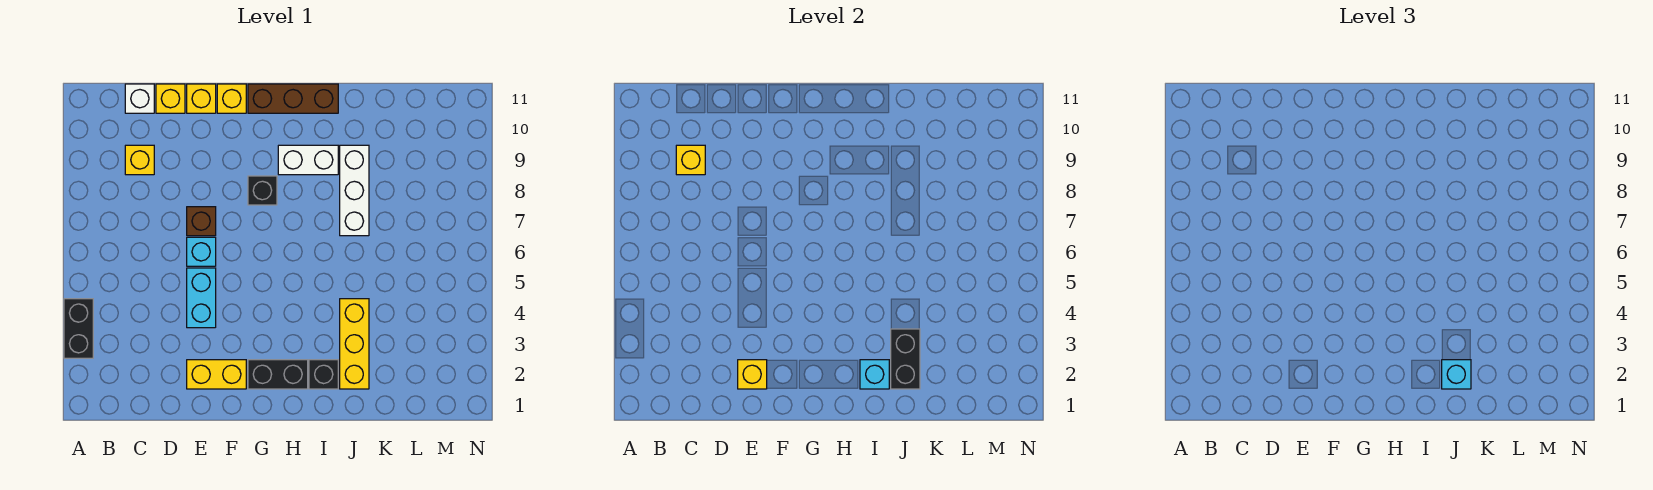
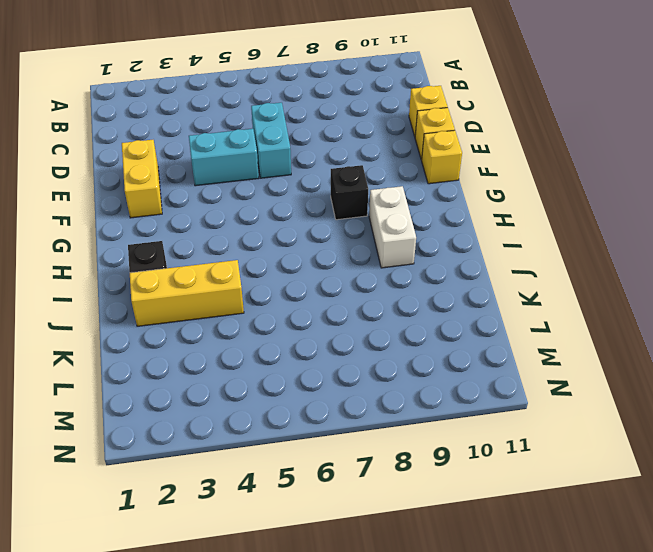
cyan 1x2 brick [251,103,291,178] -> cyan 1x1 brick [187,237,216,266]
none -> black 1x2 brick [64,299,93,358]
none -> yellow 1x1 brick [125,145,154,175]
none -> white 1x1 brick [125,84,154,113]

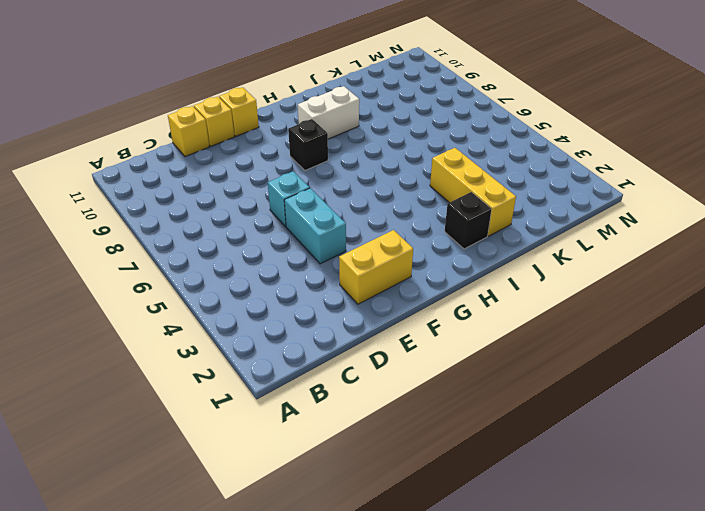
none -> black 1x2 brick [64,299,93,358]
none -> yellow 1x1 brick [125,145,154,175]
none -> white 1x1 brick [125,84,154,113]

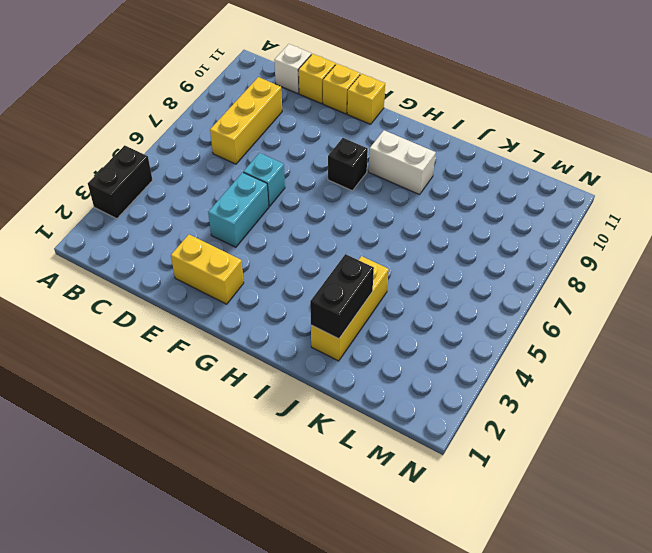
yellow 1x3 brick [210,77,282,164] -> yellow 1x1 brick [125,145,154,175]
none -> brown 1x1 brick [187,207,216,236]
none -> black 1x2 brick [248,360,308,389]
none -> brown 1x3 brick [248,84,338,113]

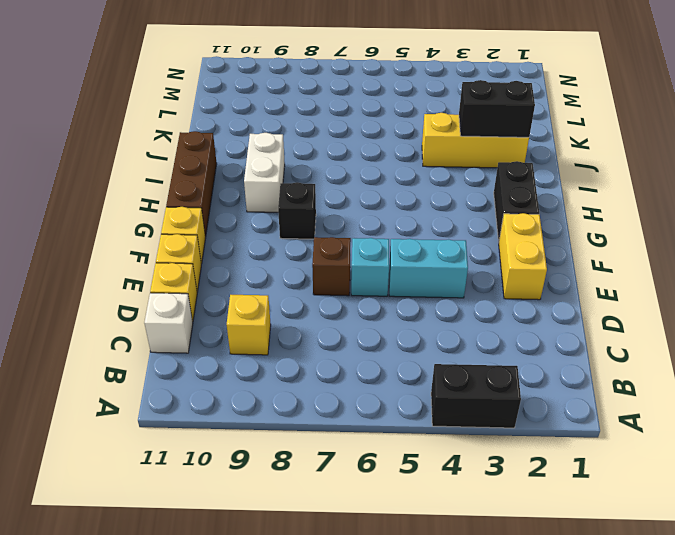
none -> black 1x1 brick [309,360,338,389]
none -> white 1x3 brick [340,145,369,236]
none -> yellow 1x1 brick [676,145,705,175]

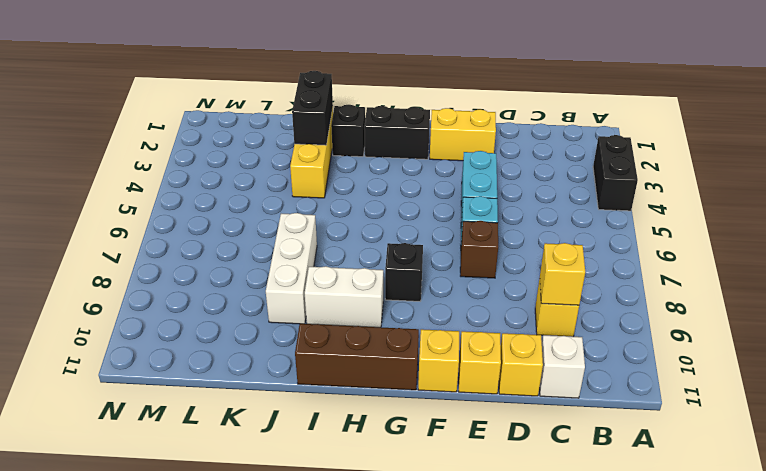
none -> yellow 1x1 brick [738,360,767,389]
none -> cyan 1x1 brick [860,360,889,389]
none -> cyan 1x1 brick [1442,360,1471,389]

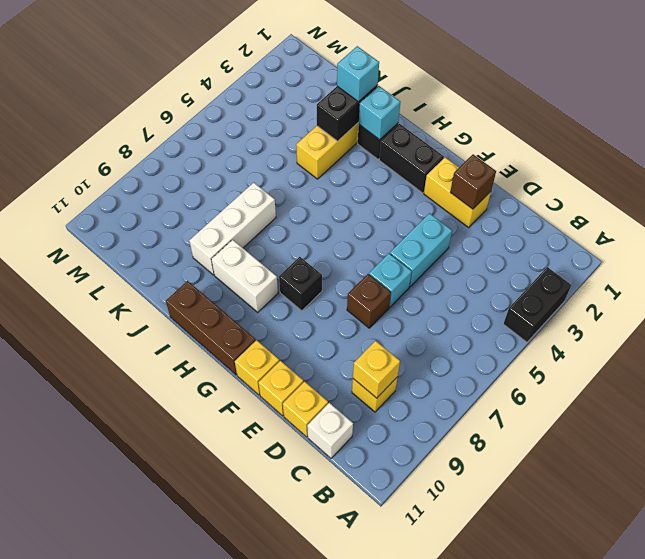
brown 1x1 brick [450,155,496,209] -> yellow 1x1 brick [738,360,767,389]

